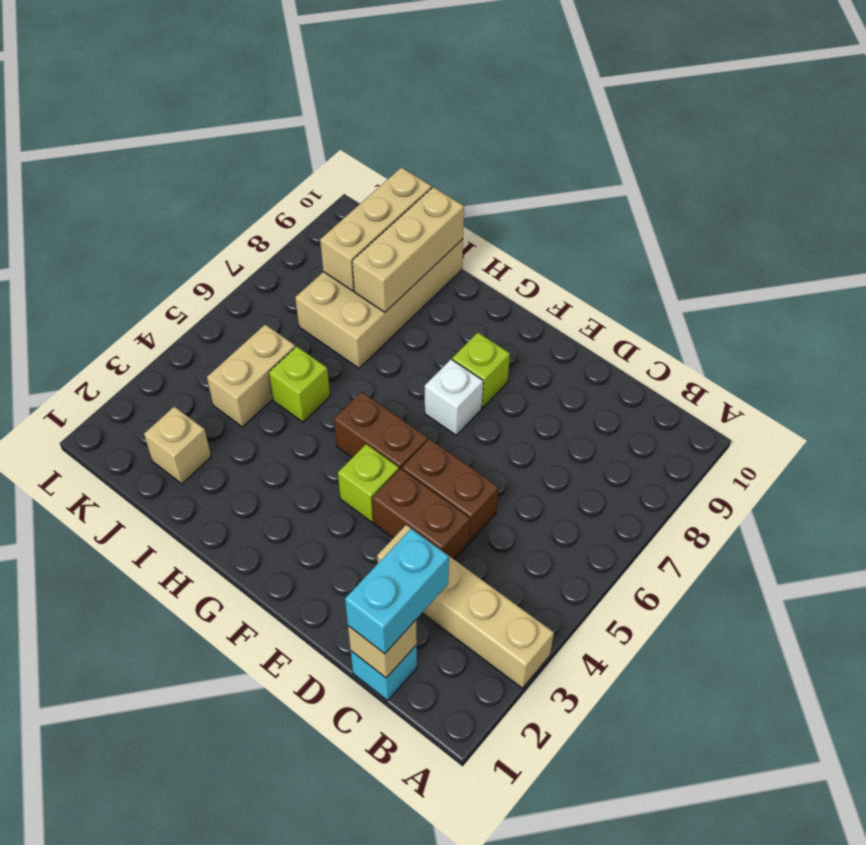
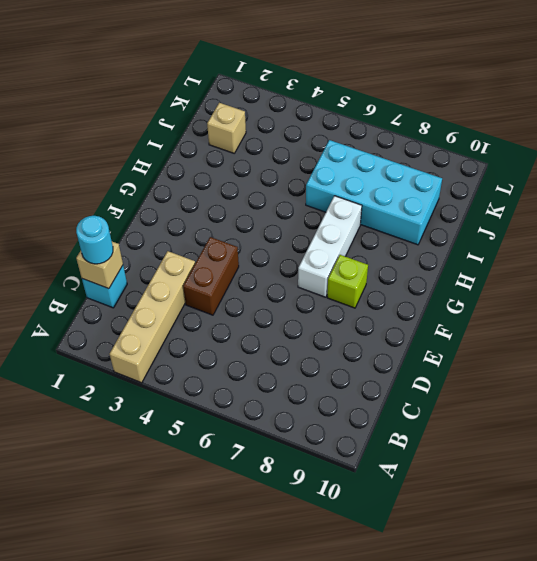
cyan 1x1 round brick [76,216,113,264] -> cyan 1x2 brick [345,529,449,654]
white 1x3 brick [298,196,362,297] -> white 1x1 brick [425,359,483,435]
cyan 2x4 brick [306,140,442,245] -> tan 2x4 brick [295,239,463,368]
none -> brown 1x2 brick [402,439,499,542]
none -> lime 1x1 brick [338,444,399,522]
none -> brown 1x2 brick [334,392,428,470]

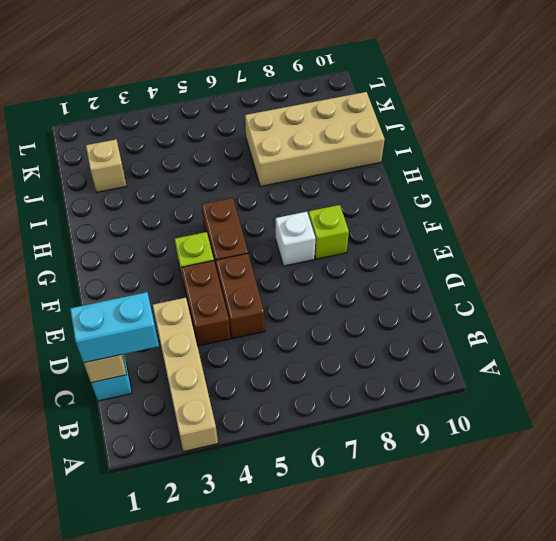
none -> lime 1x1 brick [269,346,330,422]
none -> tan 1x2 brick [207,325,295,427]
none -> tan 1x3 brick [352,187,464,312]

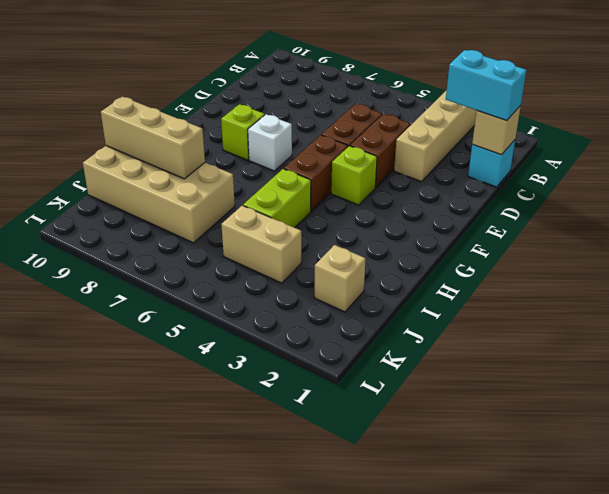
lime 1x2 brick [243,169,311,228] -> lime 1x1 brick [269,346,330,422]
none -> tan 1x3 brick [320,167,432,291]

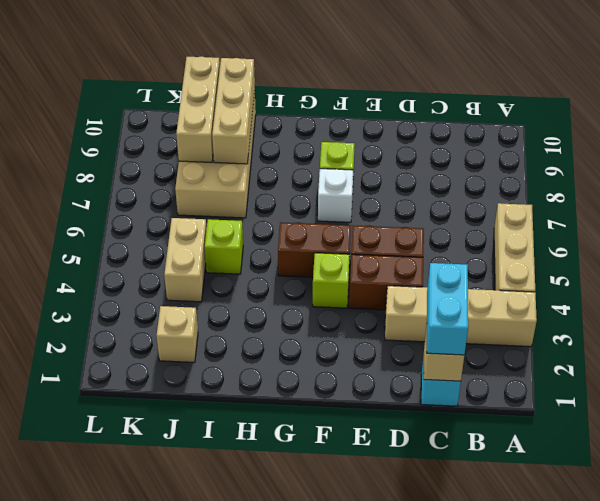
tan 1x3 brick [494,203,535,292] -> none

